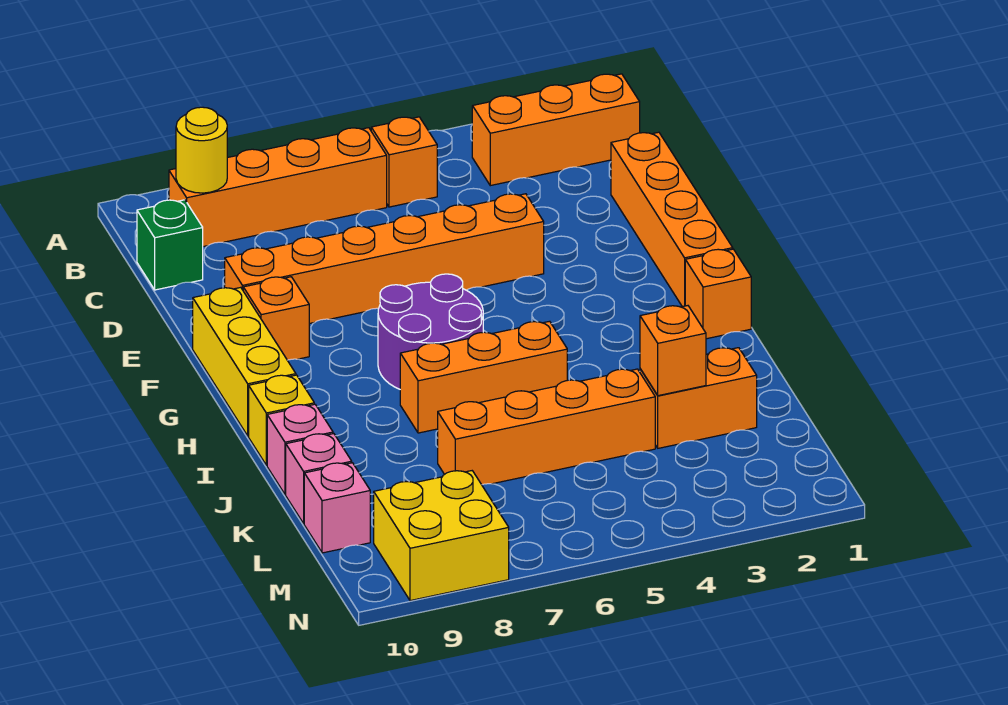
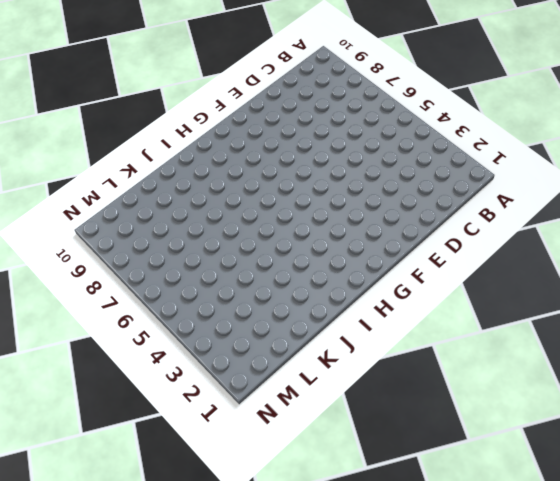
none -> orange 1x3 brick [472,74,640,186]
none -> orange 1x1 brick [371,117,437,207]
none -> orange 1x4 brick [169,128,387,247]

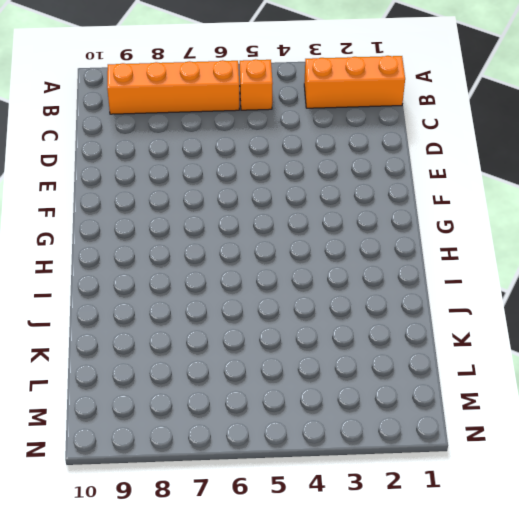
none -> green 1x1 brick [137,200,203,290]
none -> orange 1x4 brick [611,132,733,307]
none -> orange 1x6 brick [225,194,544,324]

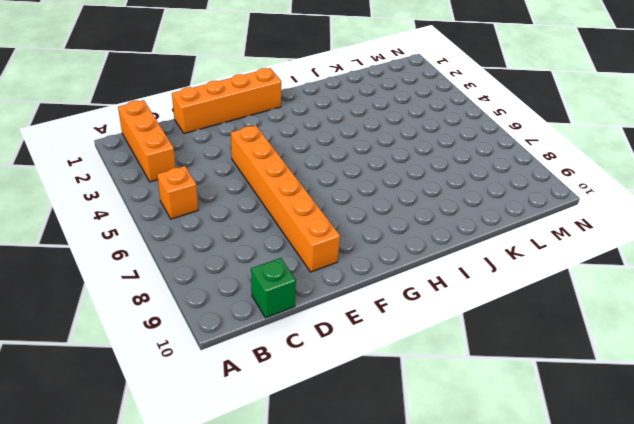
none -> orange 1x4 brick [169,128,387,247]
none -> orange 1x1 brick [243,277,309,360]
none -> yellow 1x3 brick [193,287,296,436]

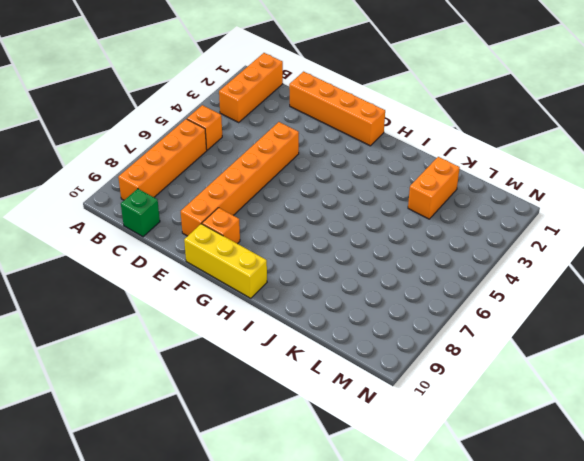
none -> purple 2x2 round brick [378,274,483,389]
none -> orange 1x1 brick [685,249,751,339]
none -> orange 1x3 brick [400,321,567,433]

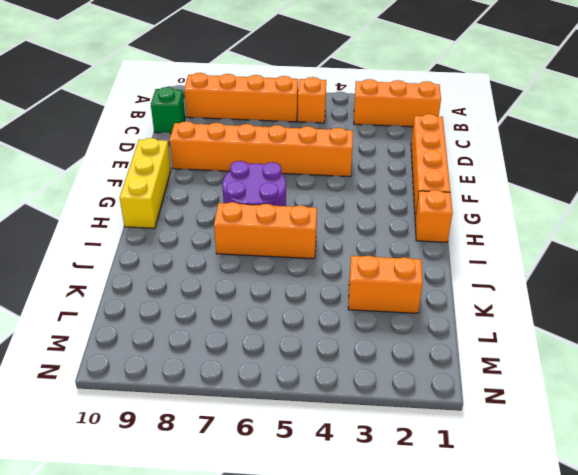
none -> orange 1x1 brick [243,277,309,360]
none -> yellow 1x1 brick [249,375,314,465]
none -> pink 1x1 brick [267,404,333,494]

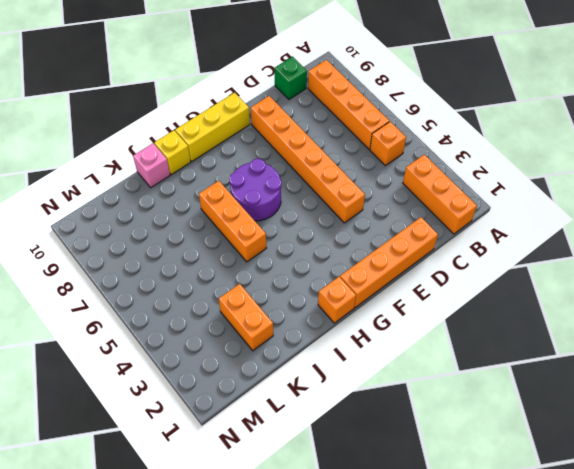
none -> orange 1x1 brick [243,277,309,360]
none -> orange 1x4 brick [438,369,655,485]
none -> pink 1x1 brick [286,434,352,523]

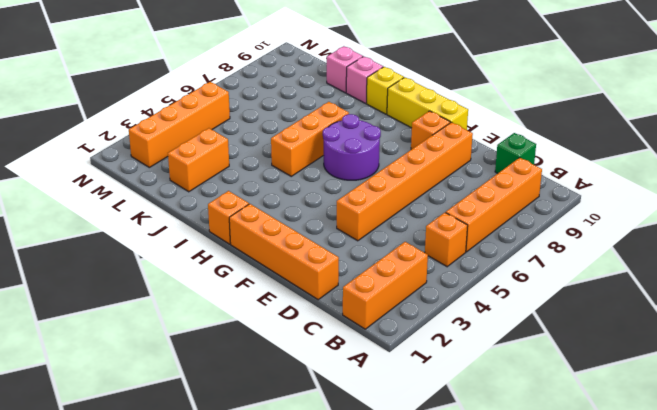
orange 1x4 brick [129,82,230,167] -> orange 1x4 brick moved to [438,369,655,485]
none -> pink 1x1 brick [304,463,370,553]
none -> yellow 2x2 brick [374,471,509,601]
none -> yellow 1x1 round brick [176,107,227,193]

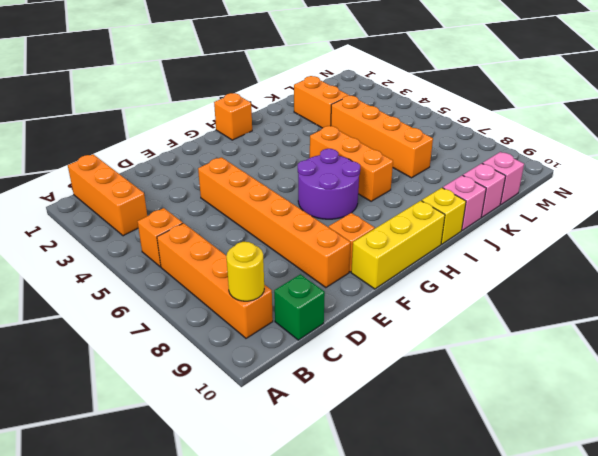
none -> orange 1x4 brick [611,132,733,307]
none -> yellow 2x2 brick [374,471,509,601]
none -> orange 1x1 brick [640,306,706,396]

